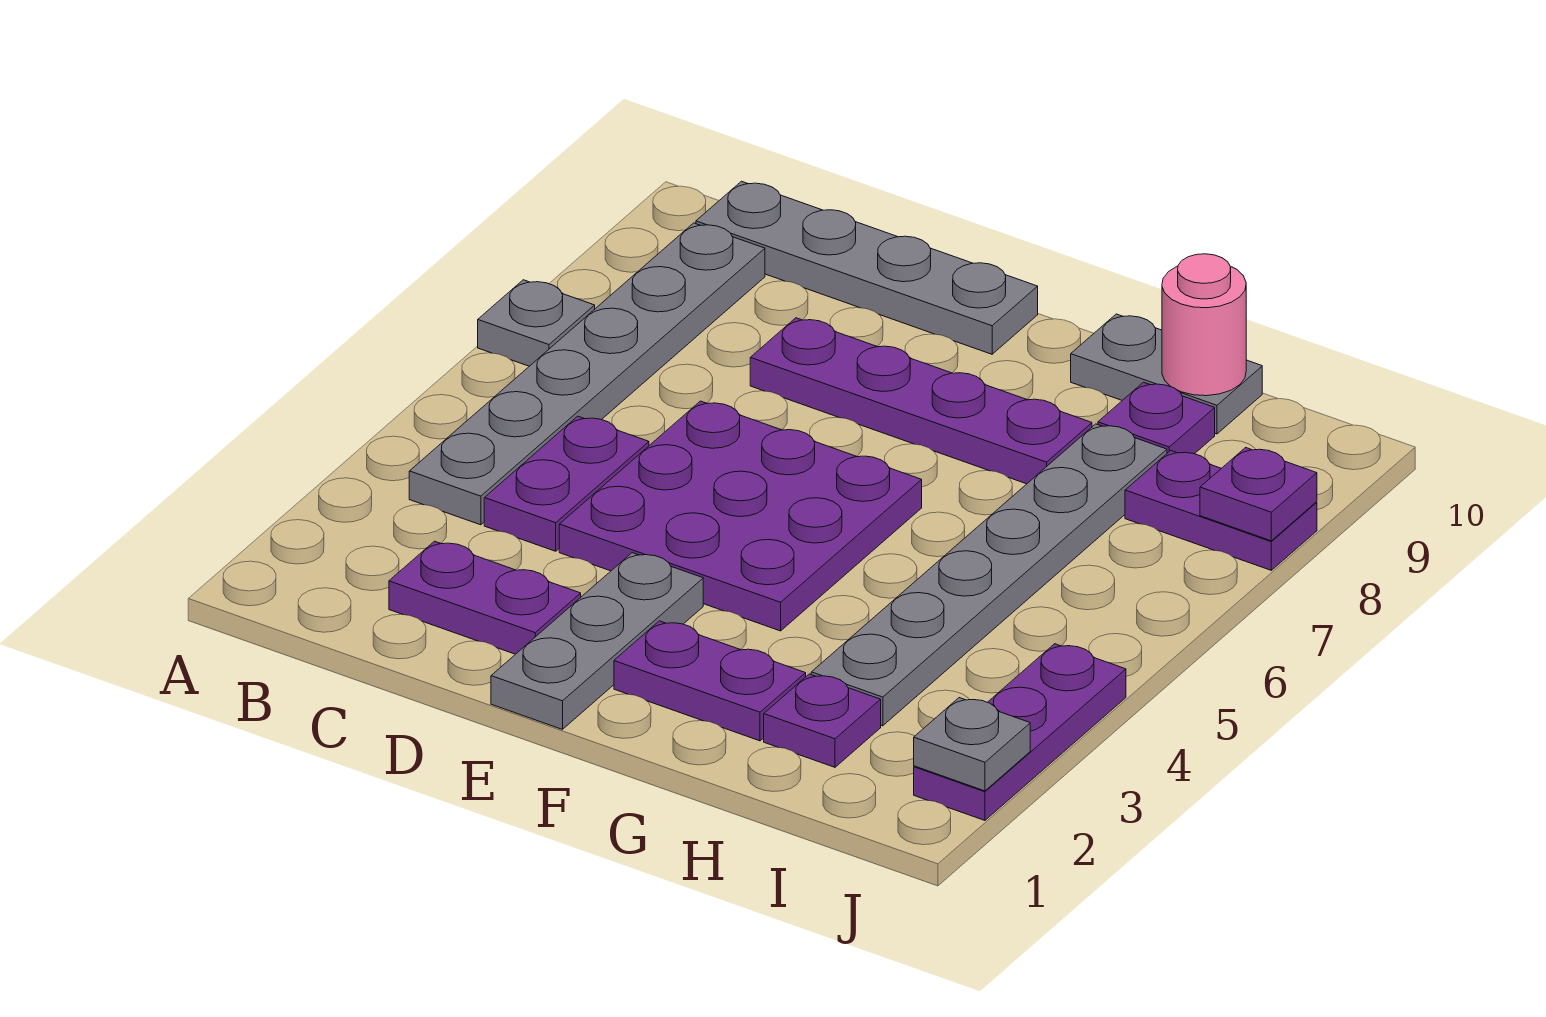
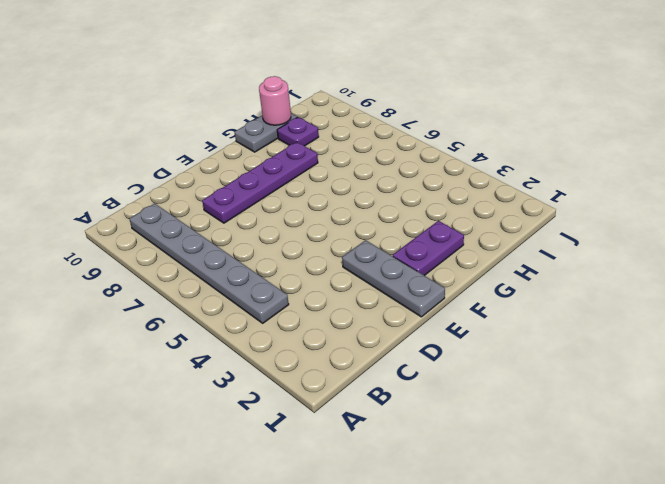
none -> grey 1x1 plate [478,280,595,366]
none -> grey 1x4 plate [696,181,1038,354]
none -> purple 1x2 plate [389,541,581,654]

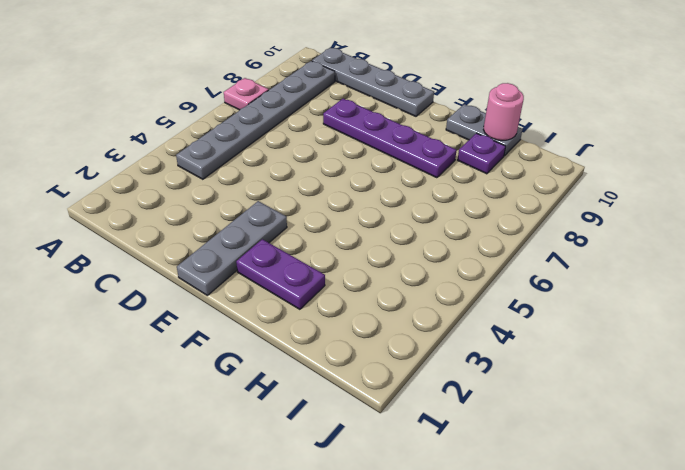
pink 1x1 plate [224,78,269,110] -> grey 1x1 plate [478,280,595,366]
none -> purple 1x2 plate [389,541,581,654]
none -> purple 1x2 plate [484,416,649,551]
none -> purple 3x3 plate [559,401,922,631]

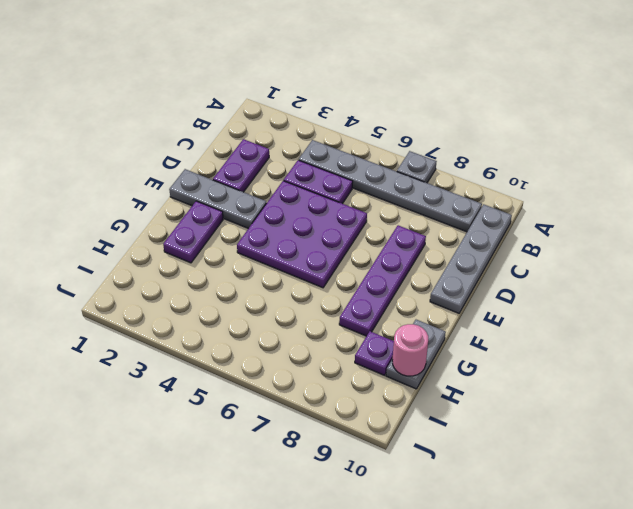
none -> purple 1x1 plate [764,674,881,767]
none -> grey 1x6 plate [811,424,1167,726]
none -> purple 1x2 plate [1125,451,1317,570]

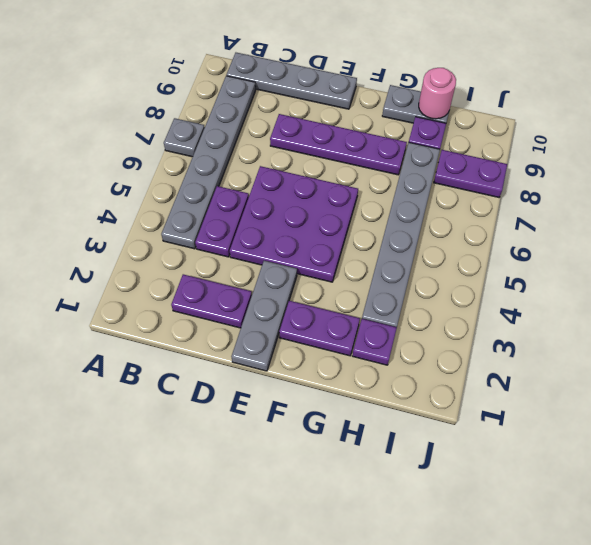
none -> purple 1x3 plate [914,644,1126,820]
none -> grey 1x1 plate [914,698,1030,791]
none -> purple 1x1 plate [1200,448,1317,541]

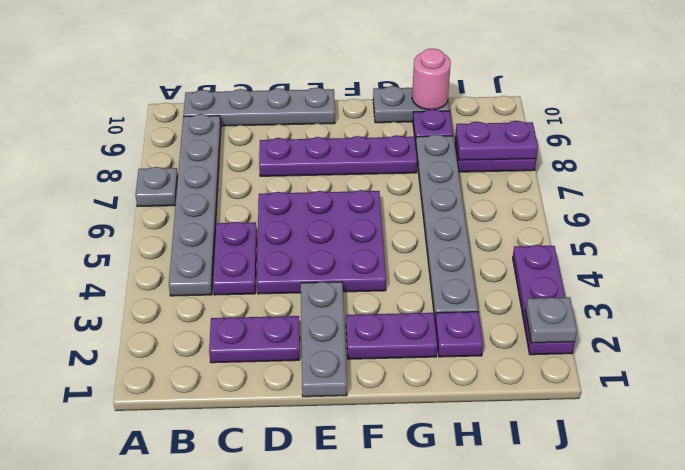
purple 1x2 plate [455,121,538,160] -> purple 1x1 plate [1200,448,1317,541]

